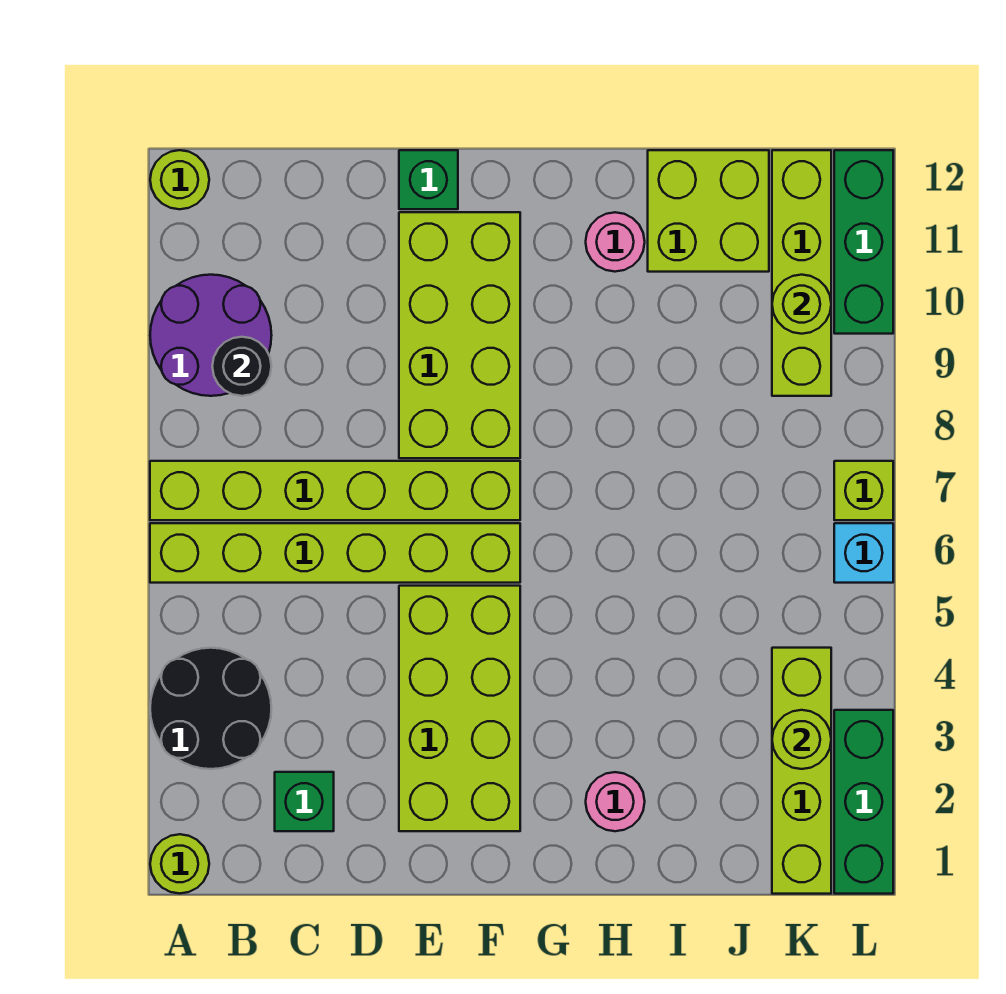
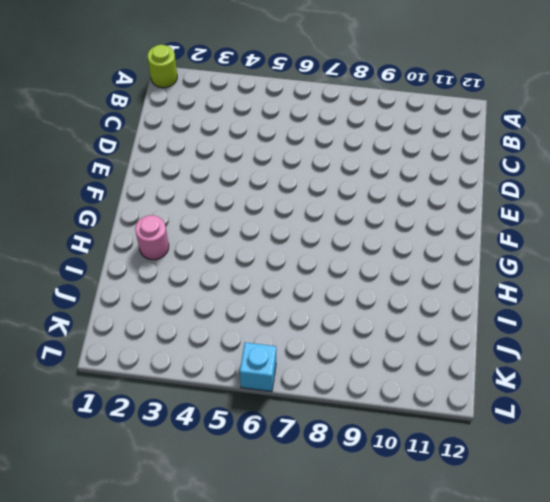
none -> black 2x2 round brick [150,648,272,769]
none -> lime 1x6 brick [150,523,520,583]
none -> lime 1x6 brick [150,461,520,520]

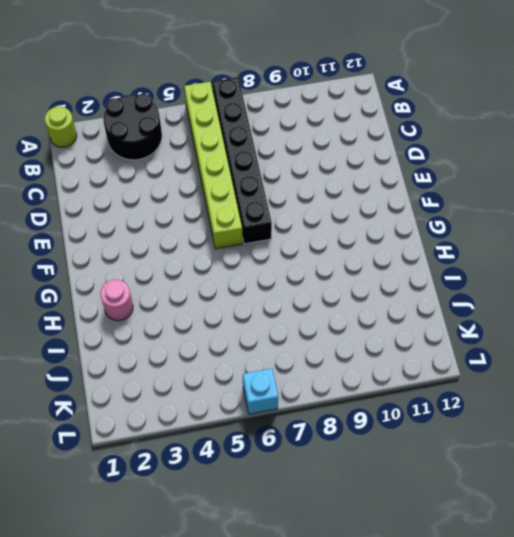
black 1x6 brick [212,77,272,244] -> lime 1x6 brick [150,461,520,520]
none -> purple 2x2 round brick [150,275,272,396]
none -> lime 1x1 round brick [150,150,209,209]
none -> green 1x1 brick [275,772,334,831]

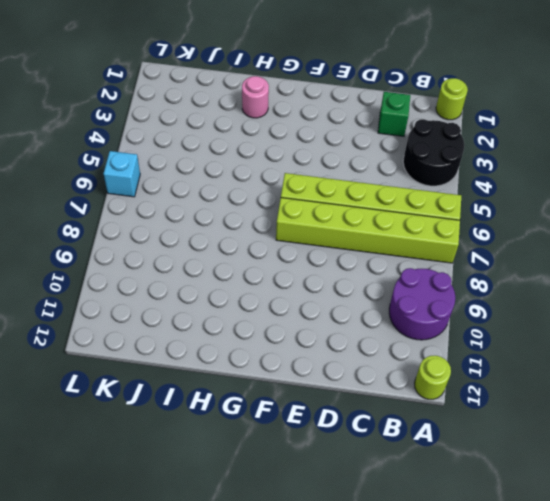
none -> lime 2x4 brick [399,586,520,831]
none -> lime 2x4 brick [399,212,520,458]
none -> green 1x1 brick [399,150,458,209]

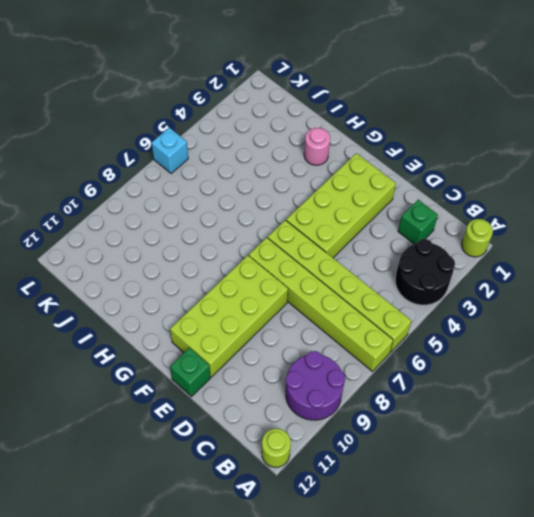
none -> pink 1x1 round brick [586,212,645,272]
none -> lime 2x2 brick [648,150,769,272]
none -> lime 1x4 brick [772,648,831,894]

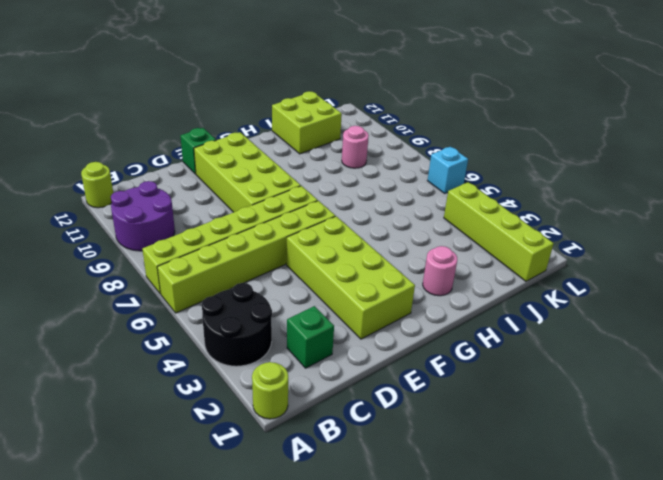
pink 1x1 round brick [342,126,369,168] -> pink 1x1 round brick moved to [586,212,645,272]
none -> lime 1x4 brick [772,150,831,396]
none -> green 1x3 brick [834,710,893,894]
none -> lime 1x1 brick [834,461,893,520]

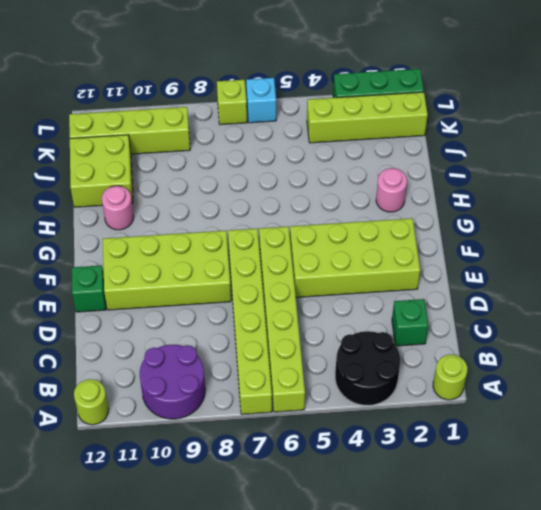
none -> green 1x3 brick [834,150,893,334]
none -> black 1x1 round brick [212,337,272,396]
none -> lime 1x1 round brick [772,710,831,769]

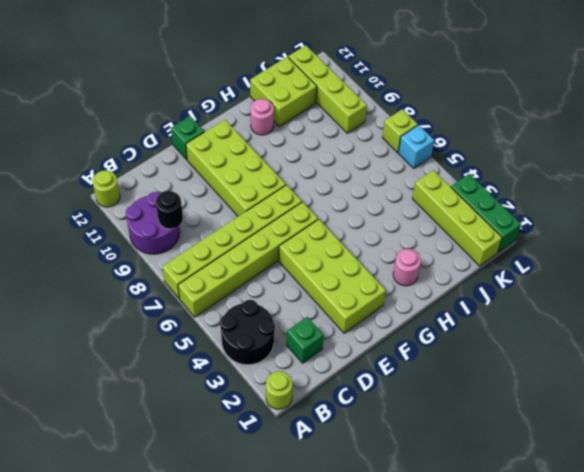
none -> green 1x3 brick [834,150,893,334]
none -> lime 1x1 round brick [772,710,831,769]
none -> lime 1x1 round brick [772,275,831,334]

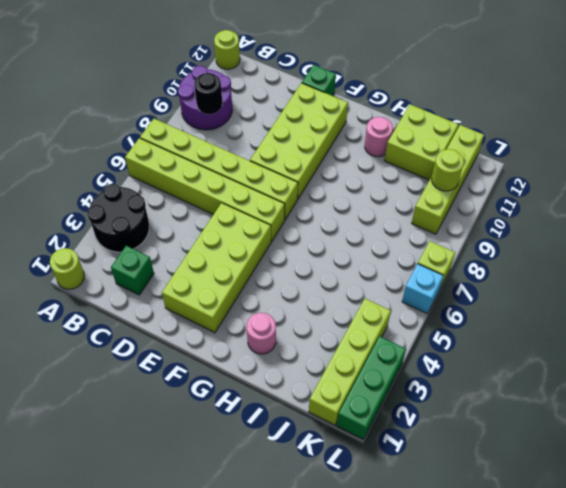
none -> green 1x3 brick [834,150,893,334]
none -> lime 1x1 round brick [772,710,831,769]

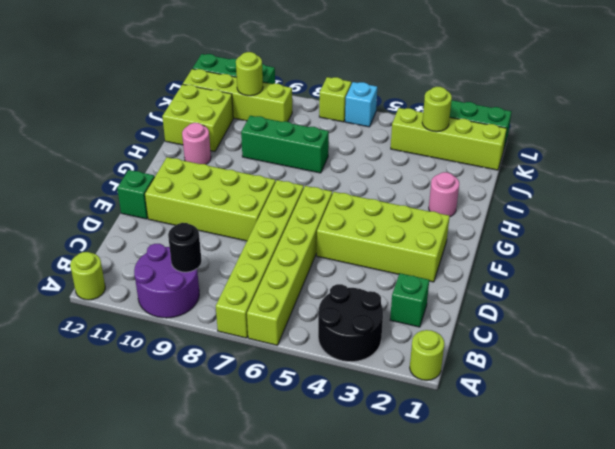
green 1x3 brick [241,116,329,173] -> none

